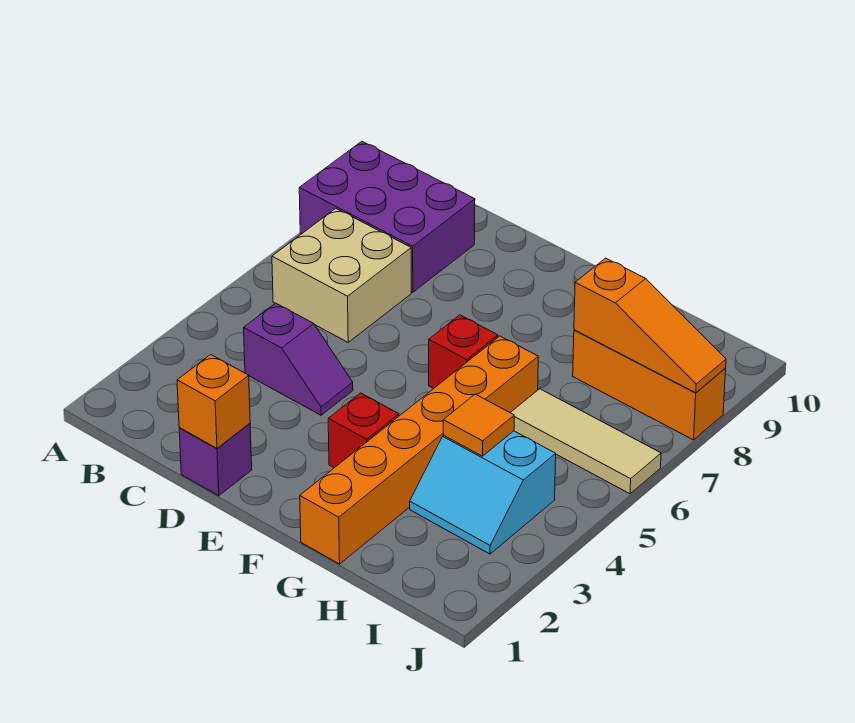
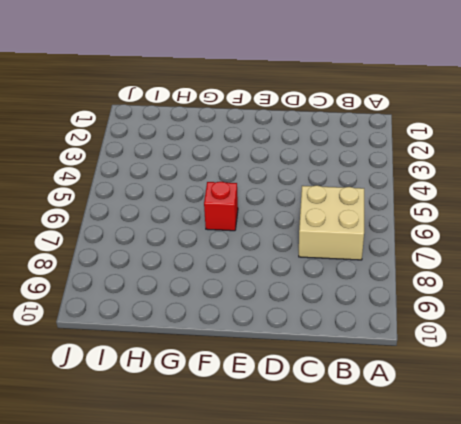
none -> purple 2x3 brick [299,141,475,292]
none -> purple 1x2 slope [244,303,353,415]
none -> purple 1x1 brick [179,423,252,496]

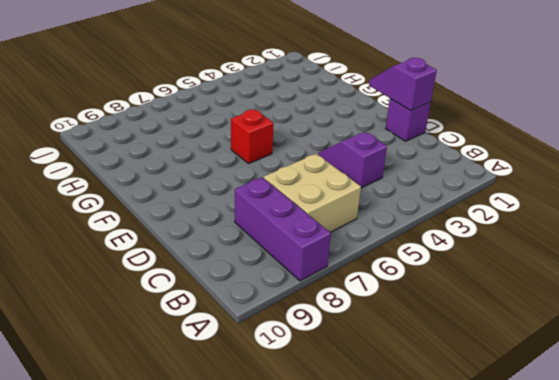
purple 1x3 brick [235,177,331,281] -> purple 2x3 brick [299,141,475,292]
purple 1x2 slope [369,58,437,111] -> orange 1x1 brick [177,355,250,448]
none -> red 1x1 brick [328,393,399,468]
none -> orange 1x6 brick [300,336,538,564]
none -> cyan 2x2 slope [410,431,556,554]

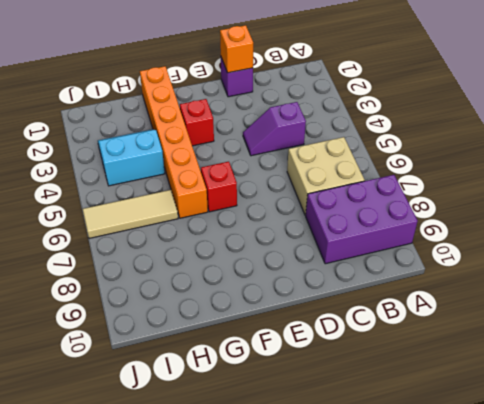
none -> orange 1x3 brick [573,330,726,440]
none -> orange 1x1 tile [443,394,514,456]
none -> orange 1x3 slope [574,258,726,393]

